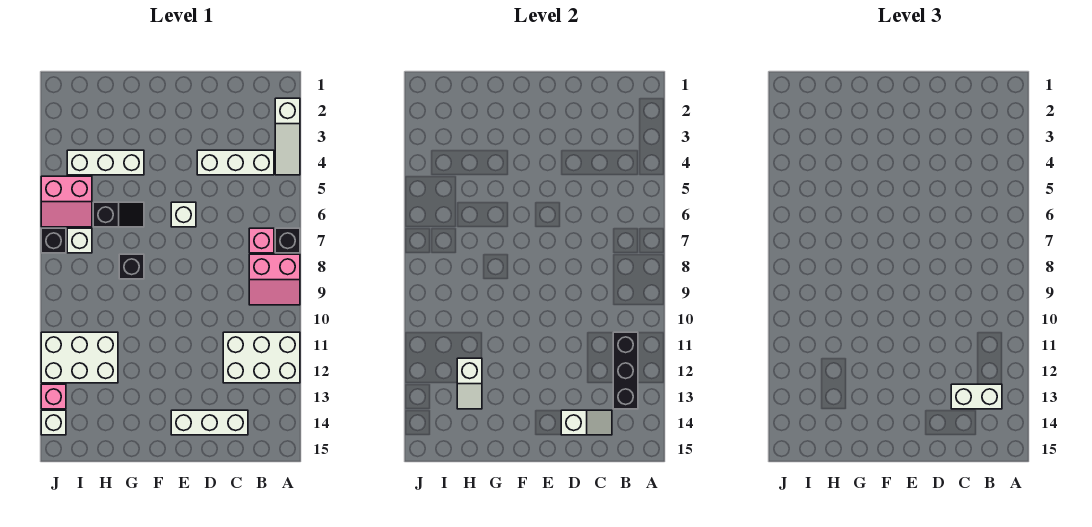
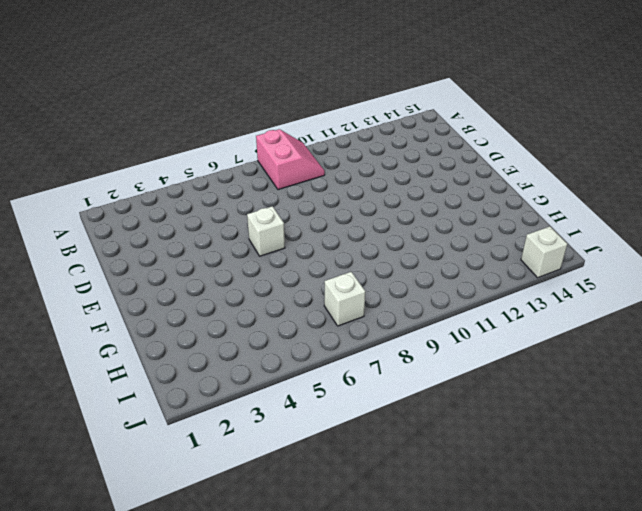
none -> white 1x3 slope [275,98,300,175]
none -> black 1x1 brick [275,228,300,253]
none -> white 2x3 brick [223,332,300,383]

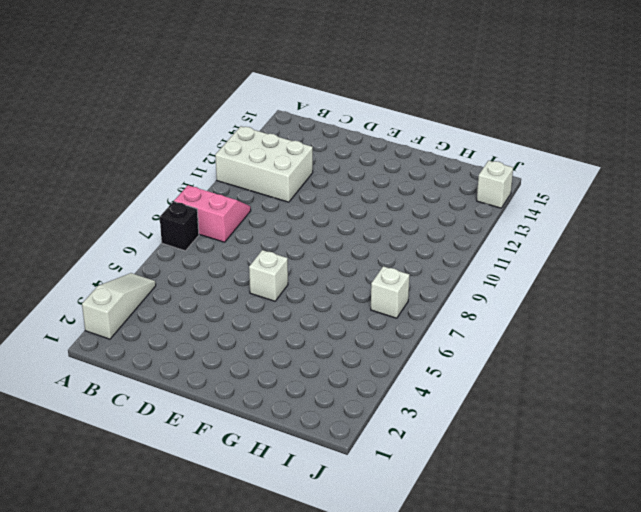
none -> white 1x3 brick [197,150,274,175]
none -> pink 1x1 brick [249,228,274,253]
none -> white 1x3 brick [171,410,248,435]

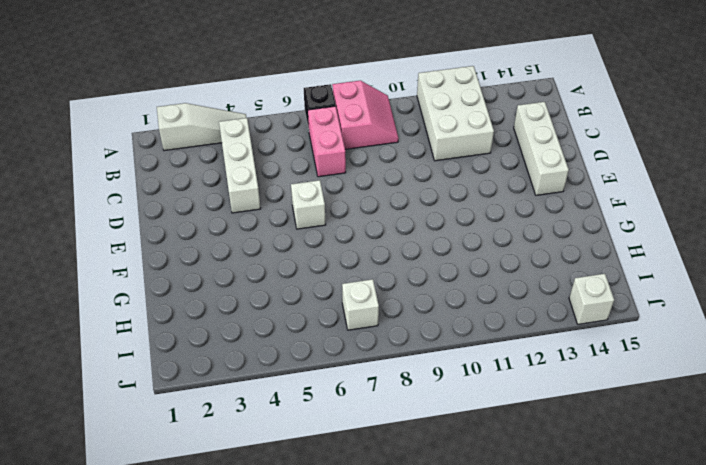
pink 1x2 brick [308,106,346,177] -> pink 1x1 brick [249,228,274,253]
none -> white 1x3 brick [67,150,144,175]
none -> black 1x2 slope [93,202,144,227]
none -> black 1x1 brick [119,254,144,279]

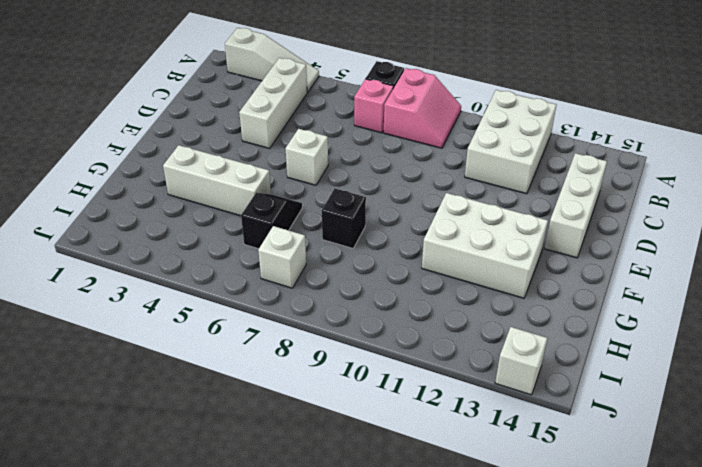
white 2x3 brick [422,193,548,298] -> white 2x3 brick turned to [41,332,118,383]
white 1x3 brick [163,145,271,216] -> white 1x3 brick turned to [67,150,144,175]
none -> pink 2x2 slope [41,176,92,227]
none -> black 1x1 brick [41,228,66,253]
none -> pink 1x1 brick [41,384,66,409]

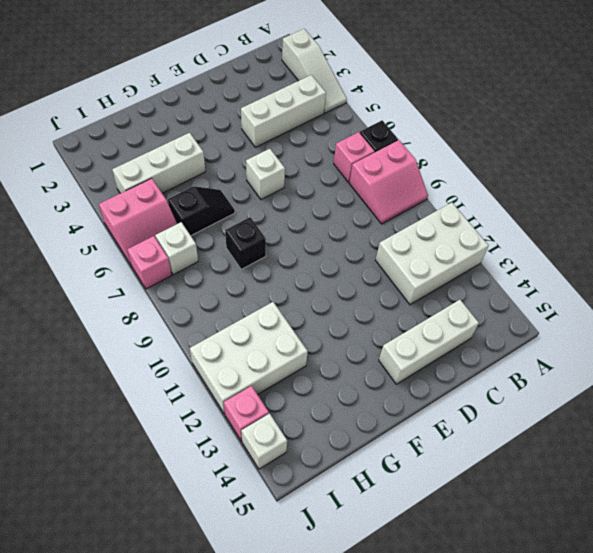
pink 1x1 brick [127,236,172,289] -> black 1x1 brick [41,228,66,253]
none -> black 1x3 brick [613,332,638,409]
none -> white 1x2 slope [561,410,612,435]
none -> white 1x2 slope [457,358,482,409]

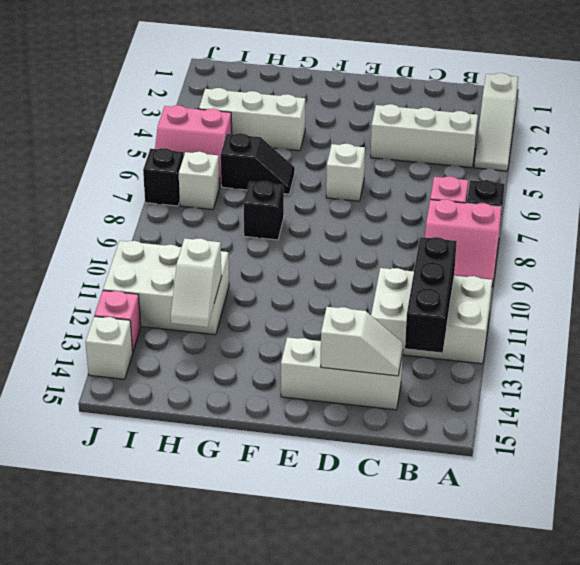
none -> white 1x2 brick [951,384,1002,409]

